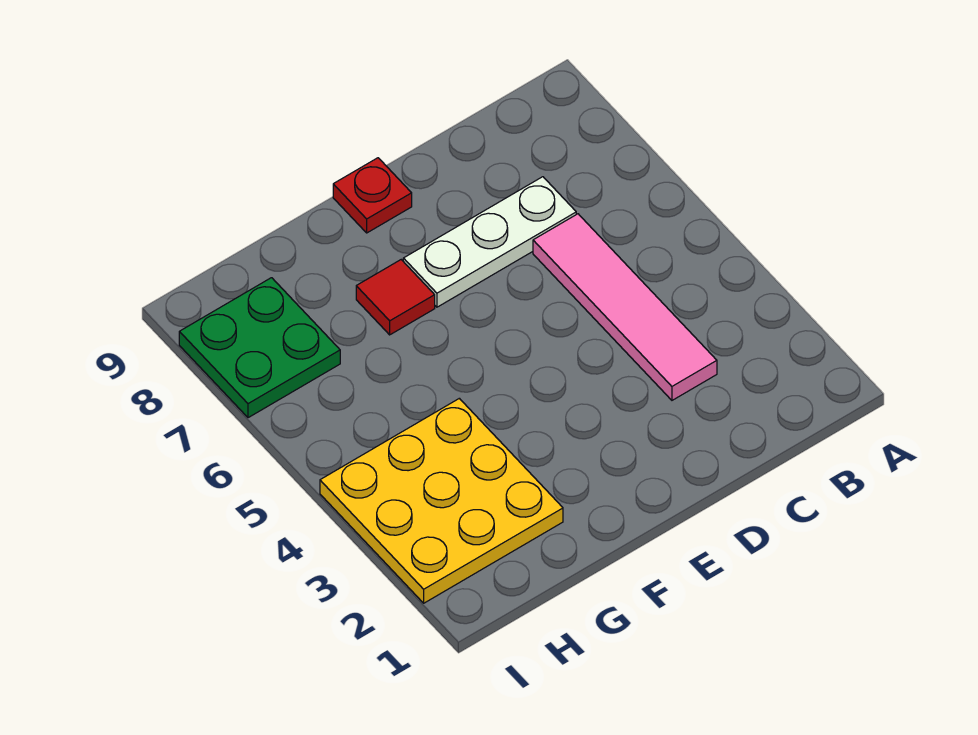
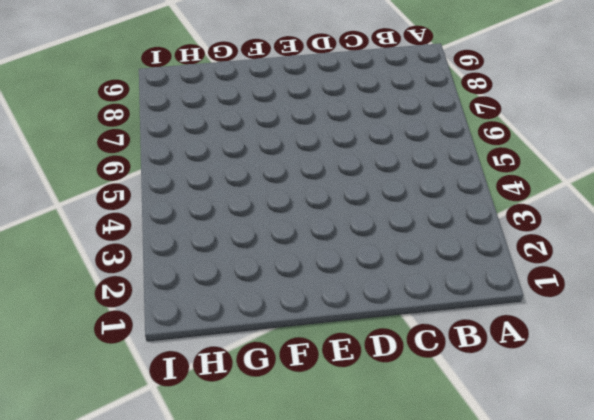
none -> pink 1x4 tile [533,214,717,400]
none -> white 1x3 plate [403,177,576,307]

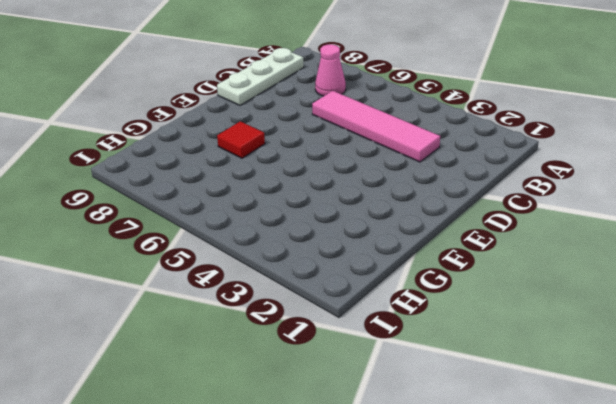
pink 1x1 cone [315,44,346,96] -> none
white 1x3 plate [217,48,304,105] -> white 1x3 plate moved to [403,177,576,307]
none -> red 1x1 plate [333,158,412,233]
none -> yellow 3x3 plate [320,398,563,603]

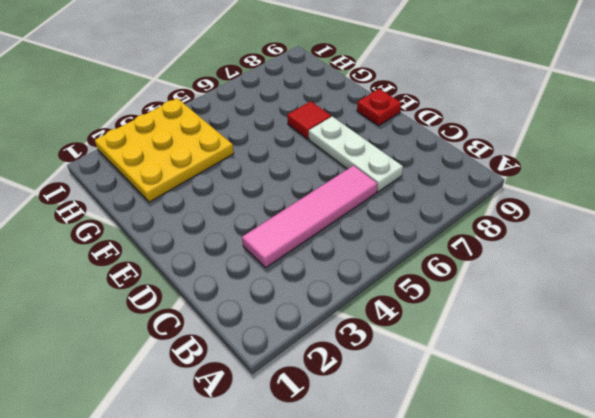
none -> green 2x2 plate [179,278,340,418]

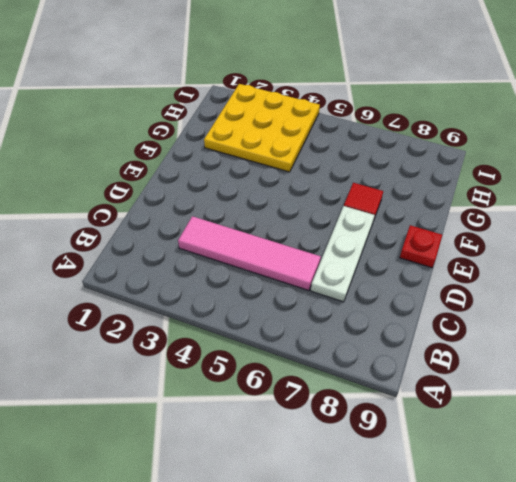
none -> green 2x2 plate [179,278,340,418]

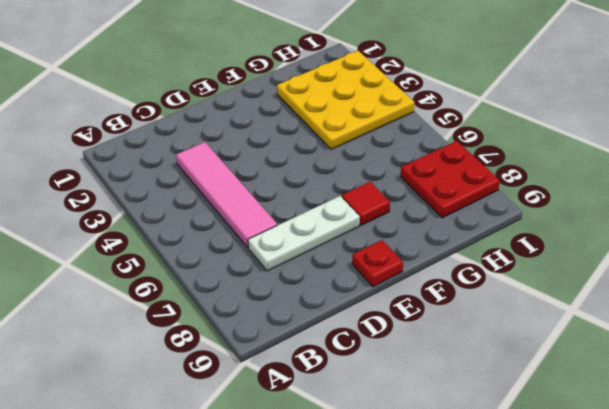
red 2x2 plate [401,141,500,218] -> green 2x2 plate [179,278,340,418]

